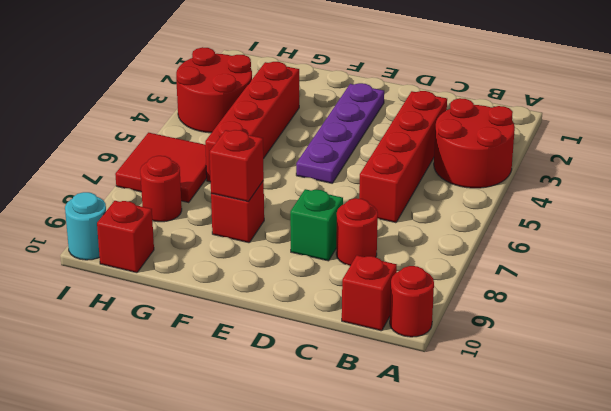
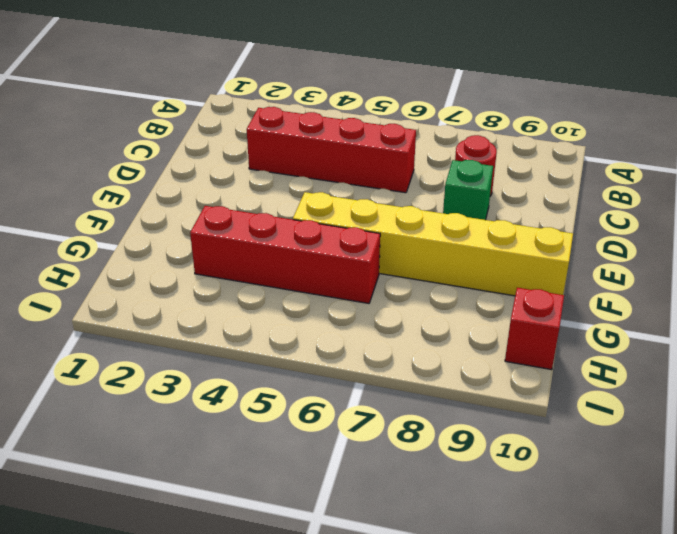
yellow 1x6 brick [293,192,573,296] -> red 1x1 brick [211,181,264,243]
none -> red 2x2 round brick [434,98,515,188]
none -> red 1x1 round brick [390,266,434,337]
none -> red 1x1 brick [342,255,397,331]

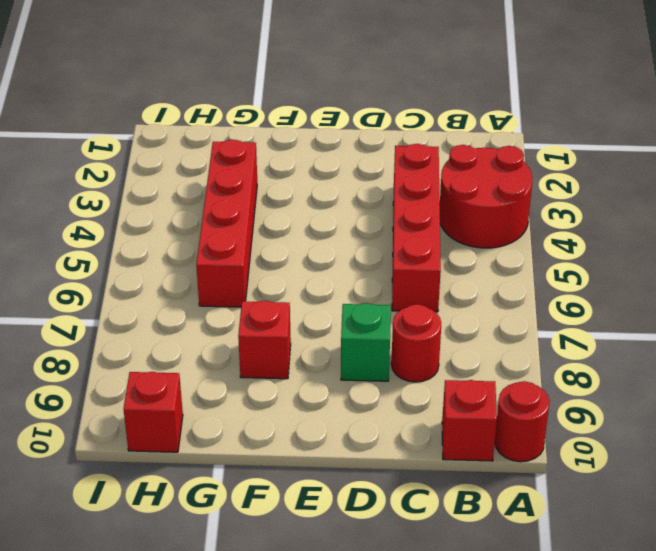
none -> purple 1x4 plate [296,83,384,183]
none -> red 2x2 round brick [176,47,252,133]
none -> red 2x2 tile [115,133,207,202]

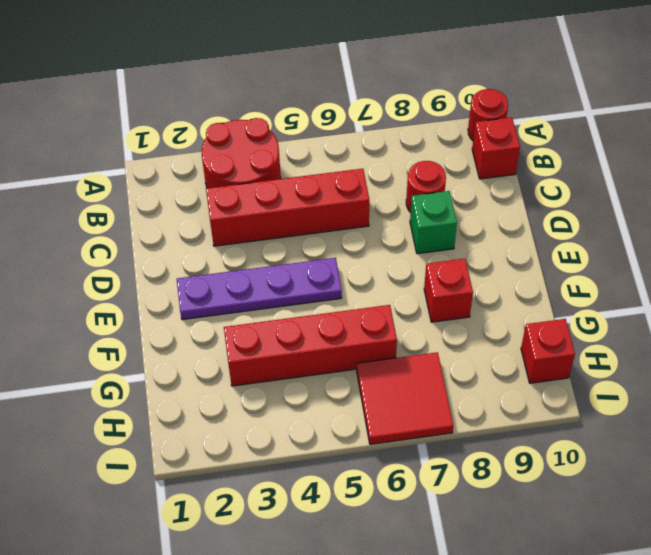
none -> red 2x2 round brick [176,47,252,133]
none -> red 1x1 round brick [140,156,182,222]
none -> cyan 1x1 round brick [65,192,106,260]

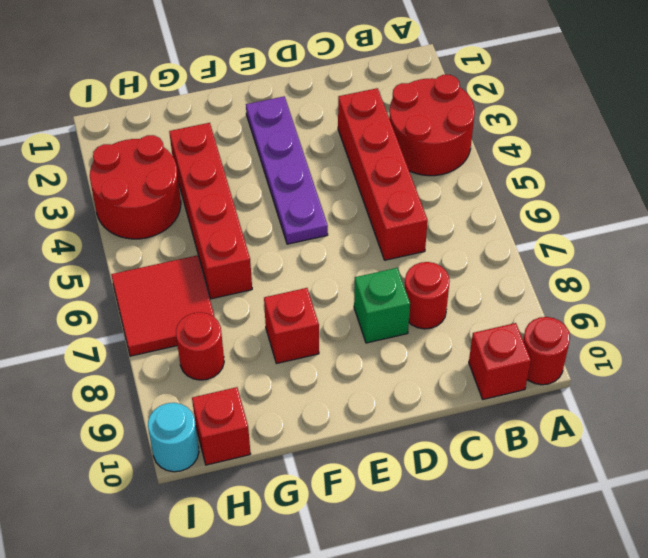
none -> red 1x1 brick [210,130,264,202]

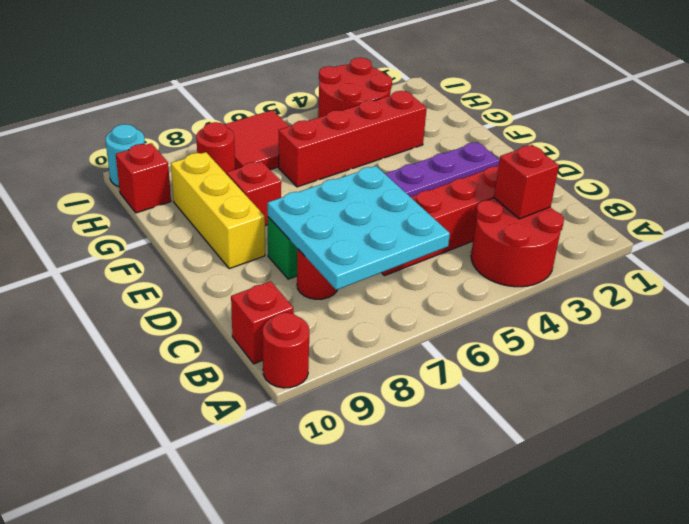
red 1x1 brick [494,145,559,219] -> red 1x1 brick moved to [210,130,264,202]
cyan 3x3 plate [268,166,450,290] -> none
yellow 1x3 brick [171,152,265,269] -> none

